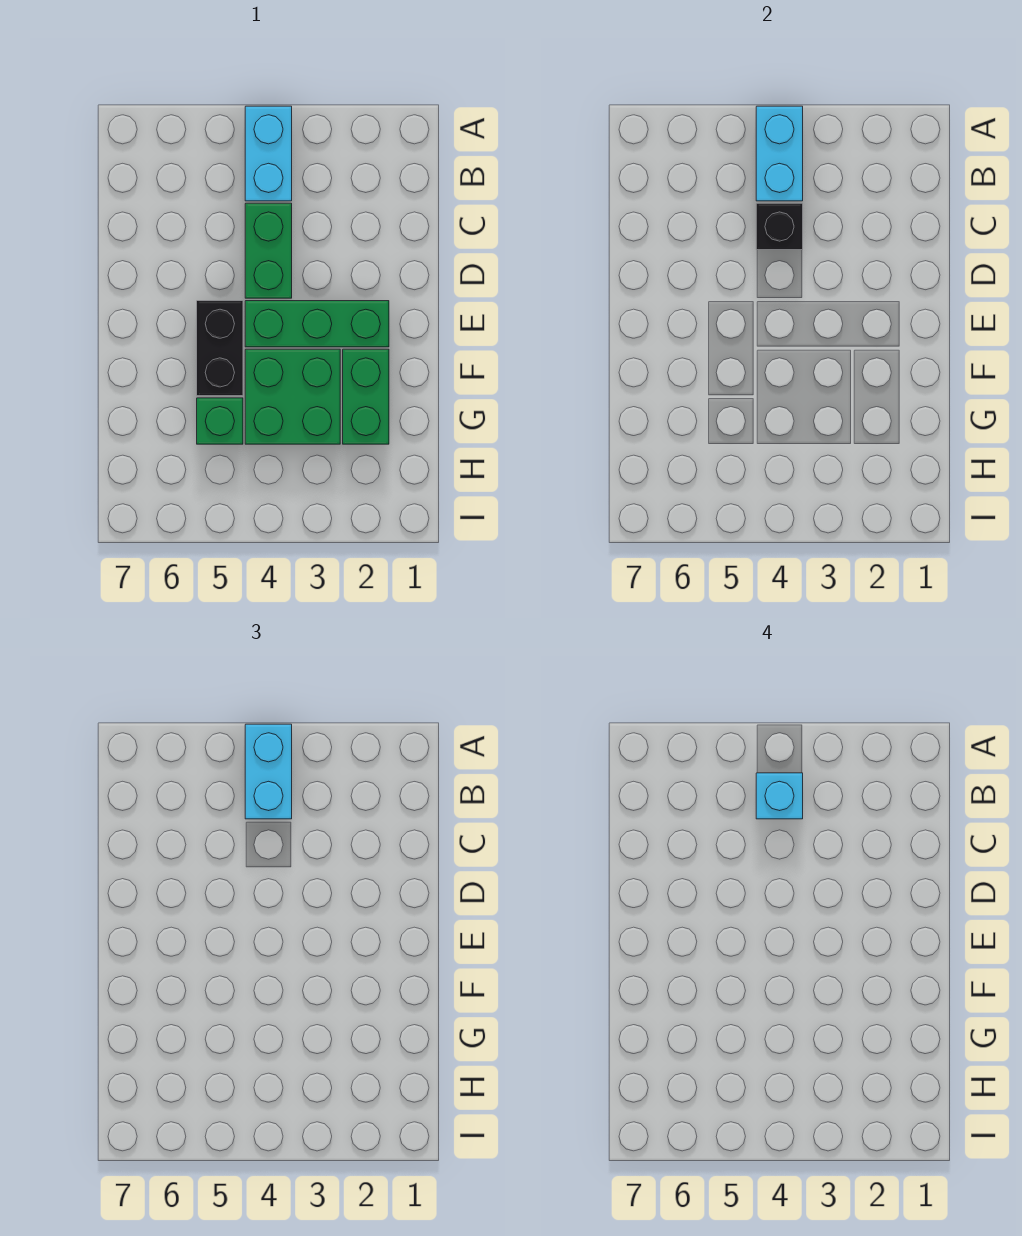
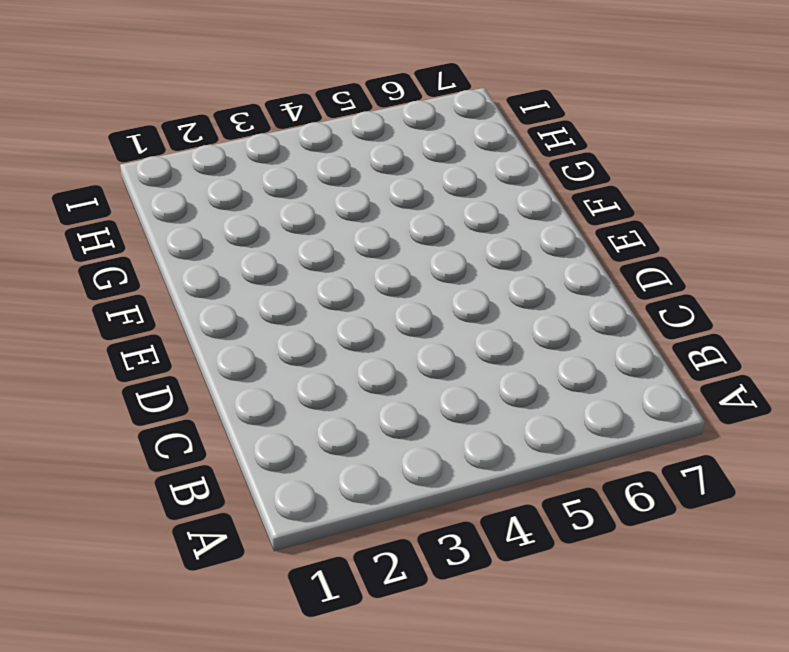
none -> cyan 1x2 brick [245,106,292,201]
none -> green 1x2 brick [245,203,292,298]

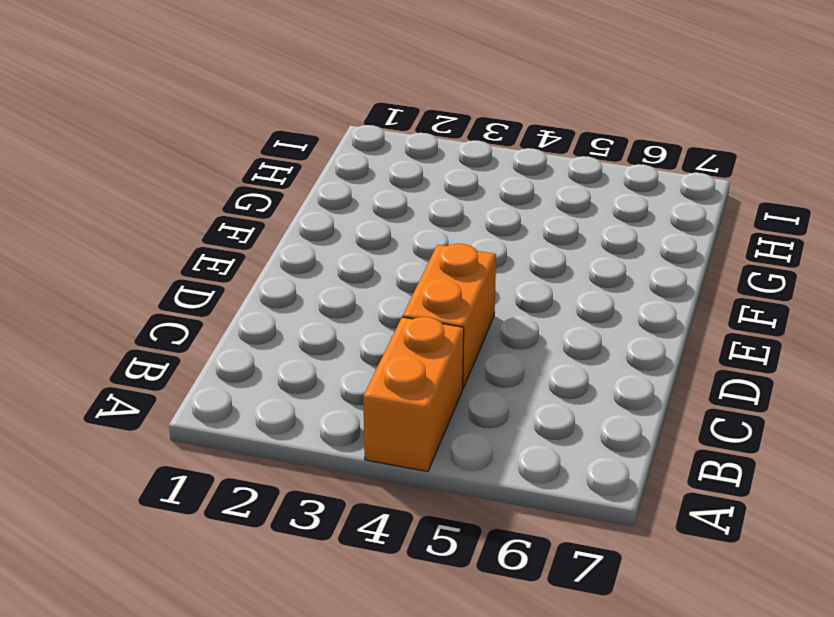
orange 1x2 brick [363,317,464,472] -> cyan 1x2 brick [245,106,292,201]
orange 1x2 brick [403,244,496,388] -> green 1x2 brick [245,203,292,298]
none -> green 1x3 brick [245,301,389,347]
none -> black 1x2 brick [197,301,243,396]

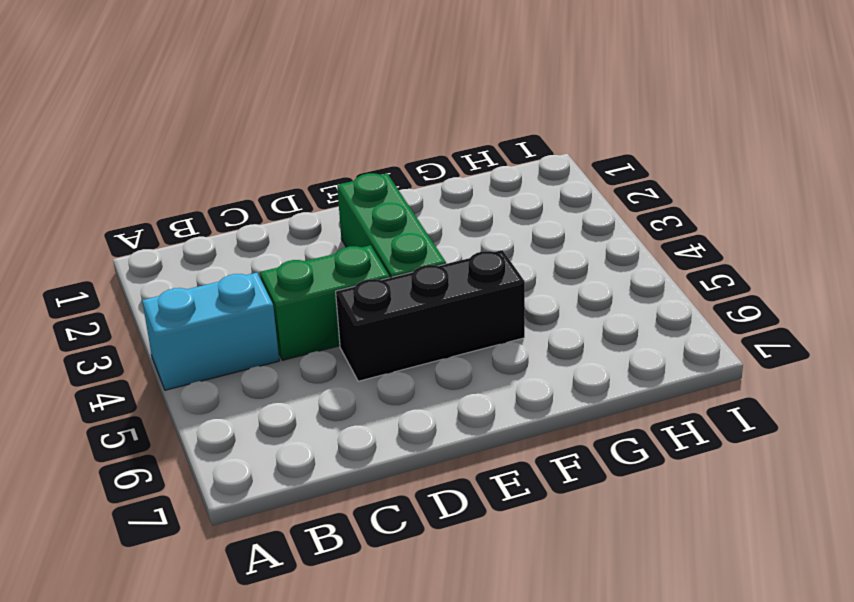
black 1x3 brick [336,250,525,381] -> black 1x2 brick [197,301,243,396]
none -> green 1x2 brick [343,349,389,444]
none -> green 2x2 brick [245,349,340,444]

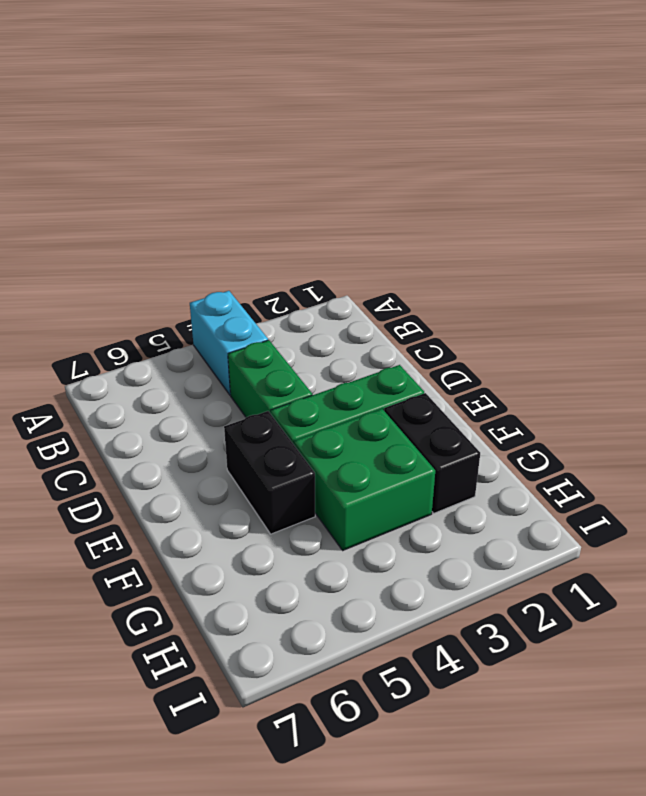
black 1x2 brick [384,393,480,513] -> green 1x2 brick [343,349,389,444]
none -> green 1x1 brick [197,398,243,444]
none -> cyan 1x2 brick [756,106,803,201]

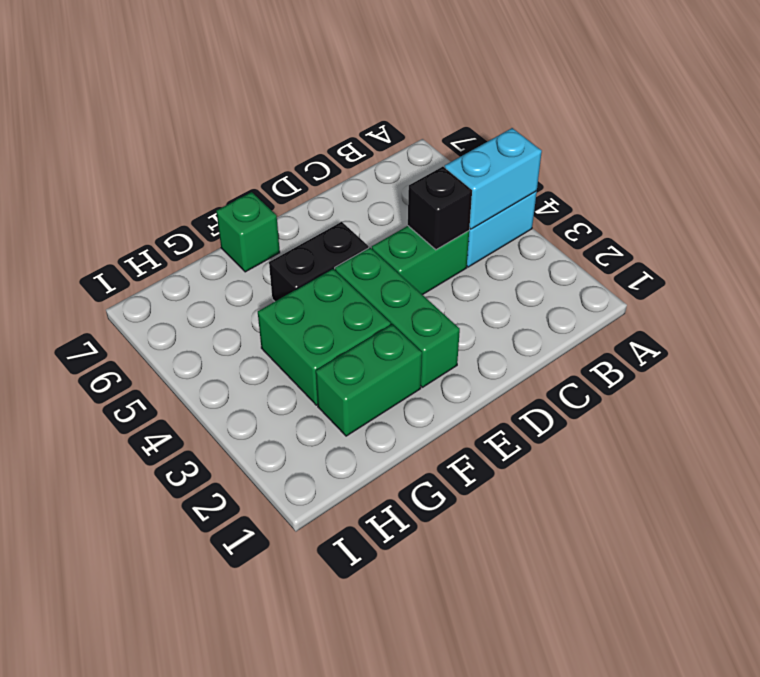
green 1x1 brick [216,192,280,272] -> green 1x1 brick moved to [197,398,243,444]
none -> cyan 1x2 brick [245,724,292,819]
none -> cyan 1x1 brick [756,773,803,819]

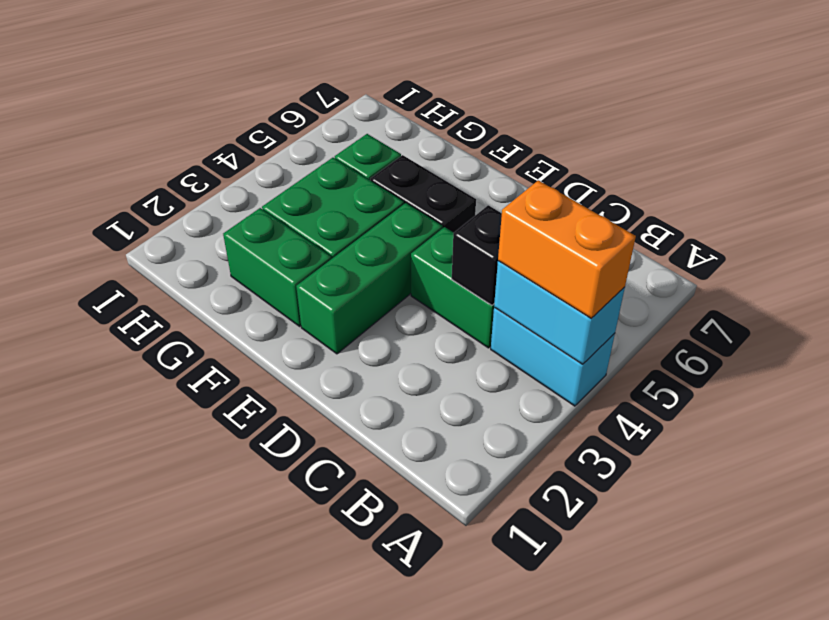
orange 1x2 brick [498,180,636,318] -> cyan 1x2 brick [245,724,292,819]
none -> cyan 1x1 brick [756,773,803,819]

